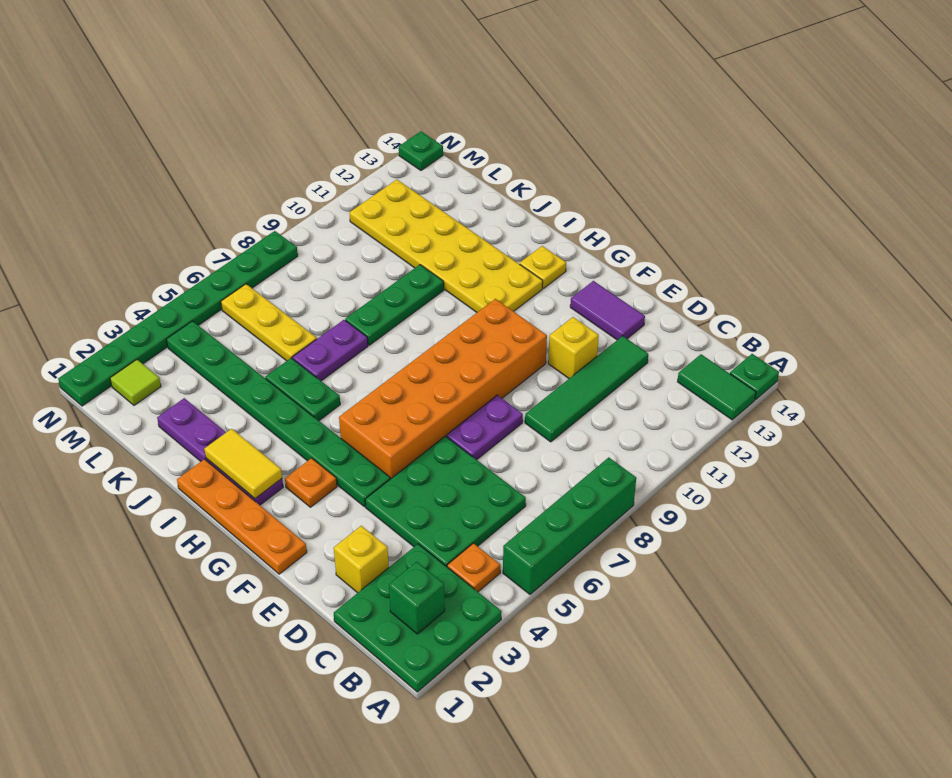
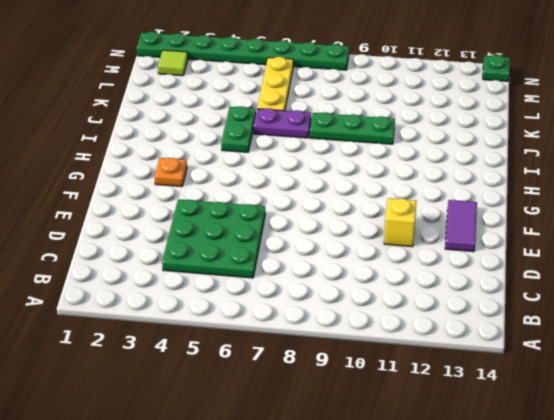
none -> green 3x3 plate [334,544,502,692]
none -> green 1x4 brick [503,457,636,594]
none -> green 1x2 tile [677,354,756,420]

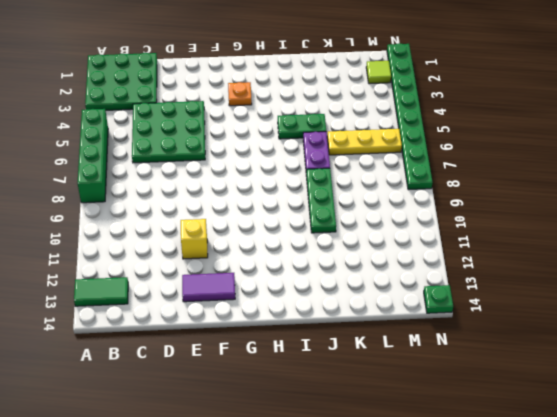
none -> green 1x1 plate [730,354,779,400]
none -> orange 1x1 plate [447,543,500,592]
none -> yellow 1x1 brick [334,526,389,593]

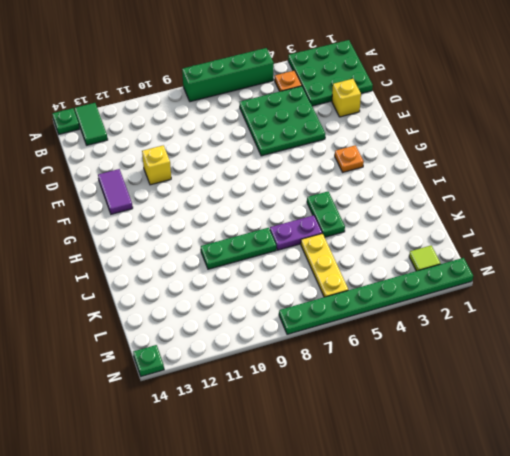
none -> green 1x4 tile [525,336,648,442]
none -> purple 1x2 plate [447,395,523,460]
none -> orange 1x4 plate [177,459,307,574]

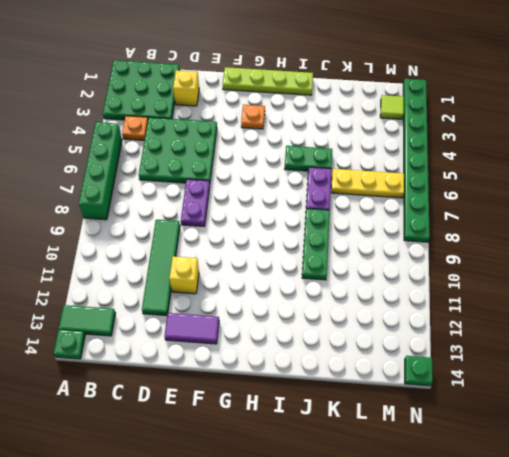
lime 1x4 plate [223,67,313,95] -> orange 1x4 plate [177,459,307,574]
none -> green 1x8 plate [166,321,390,507]
none -> orange 2x6 brick [339,299,547,479]
none -> purple 1x4 plate [157,398,283,505]

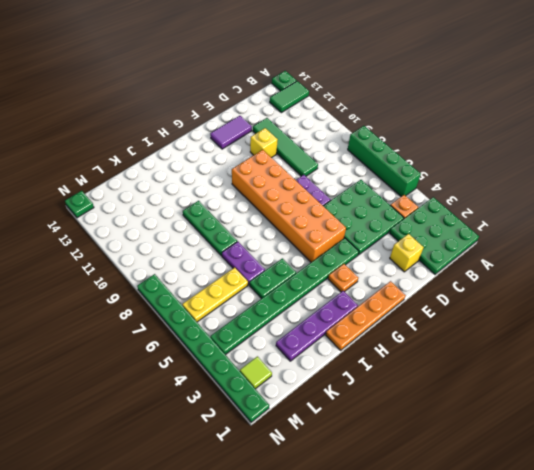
none -> yellow 2x6 plate [350,180,543,312]
none -> yellow 1x1 plate [520,246,566,288]
none -> green 1x1 brick [389,562,445,634]

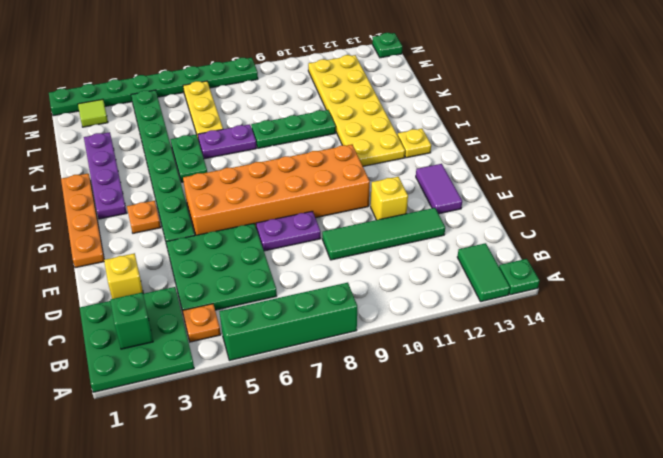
none -> yellow 1x2 tile [204,429,282,499]

